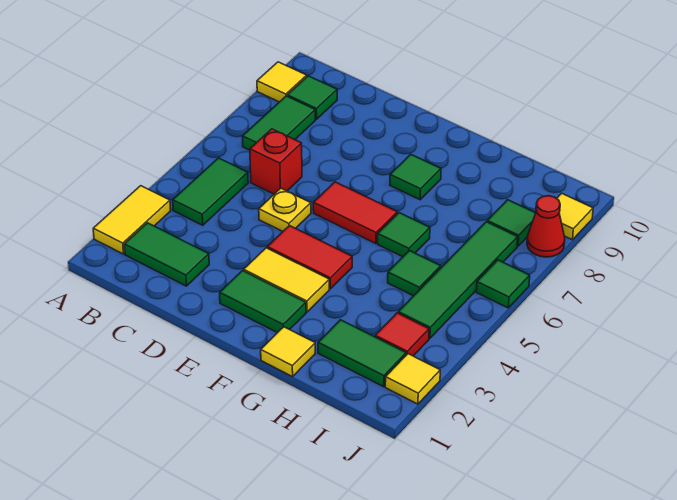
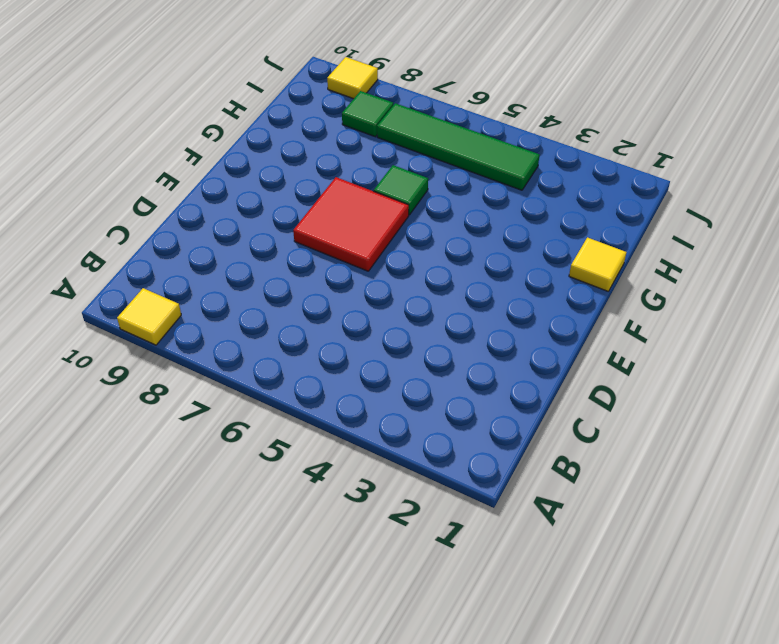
red 2x2 tile [293,177,409,271] -> red 1x2 tile [313,182,397,244]
none -> yellow 1x2 tile [93,186,171,254]
none -> green 1x2 tile [124,223,209,286]
none -> green 1x2 tile [173,158,248,225]

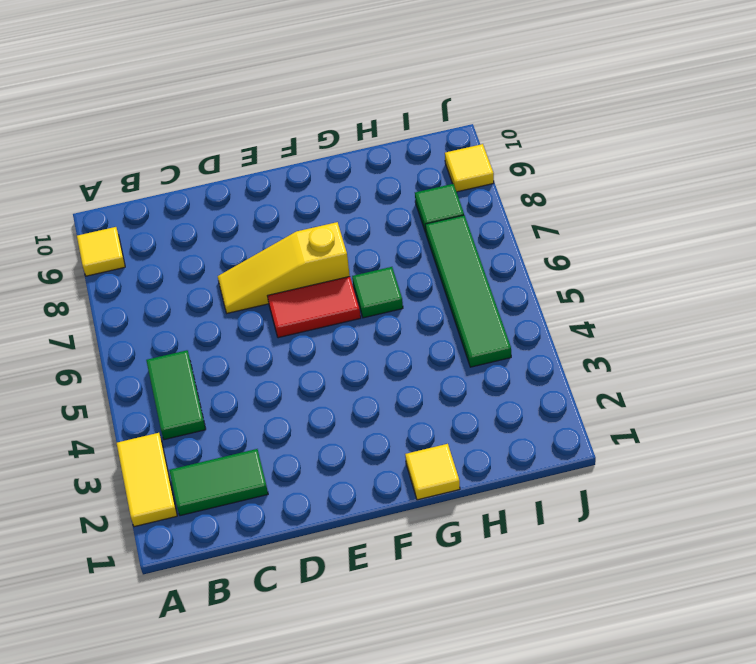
yellow 1x3 slope [218,222,350,313] -> none
none -> green 1x2 tile [242,96,315,150]
none -> green 1x1 tile [287,76,337,119]
none -> red 1x1 brick [250,129,302,194]

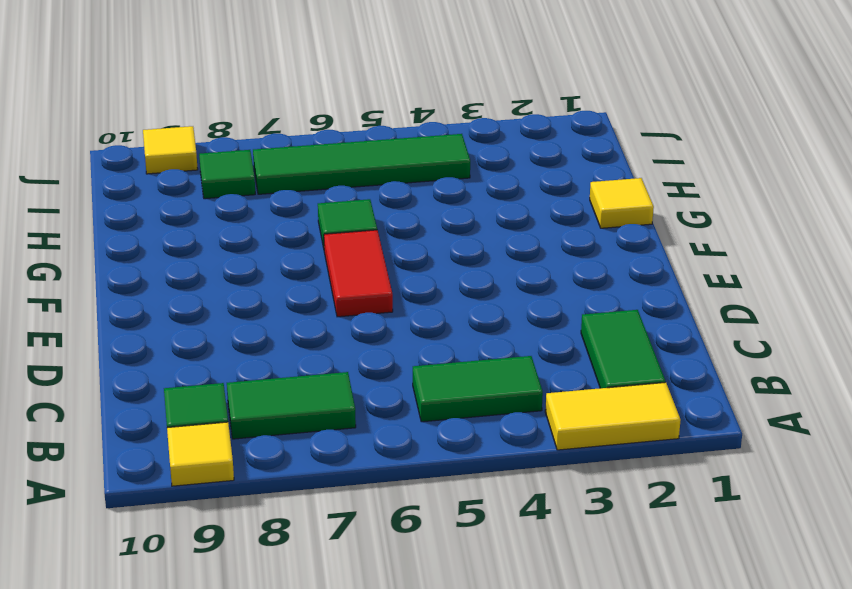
none -> red 1x1 brick [250,129,302,194]
none -> yellow 1x1 plate [259,188,311,231]
none -> green 1x2 tile [220,271,306,333]

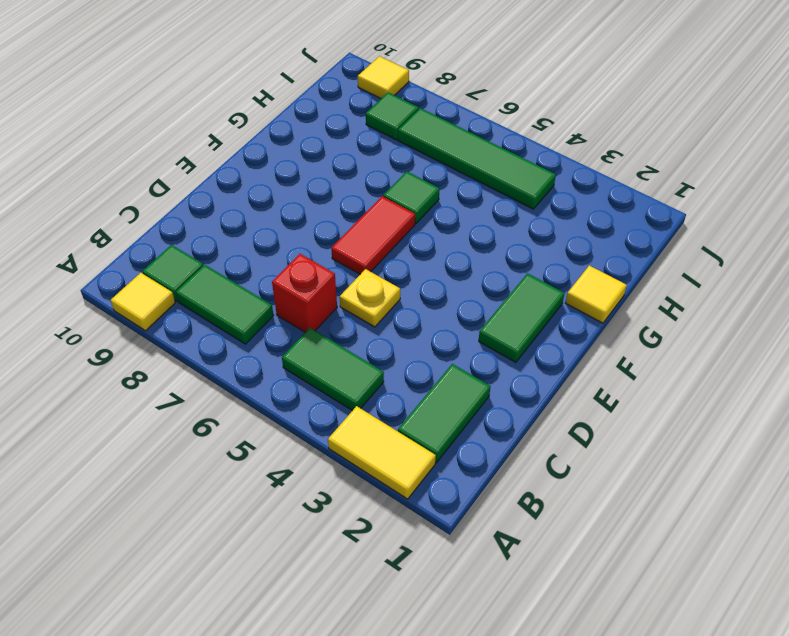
none -> yellow 1x2 tile [244,248,329,312]
none -> red 1x2 tile [267,226,352,289]
none -> green 1x1 tile [390,154,441,200]

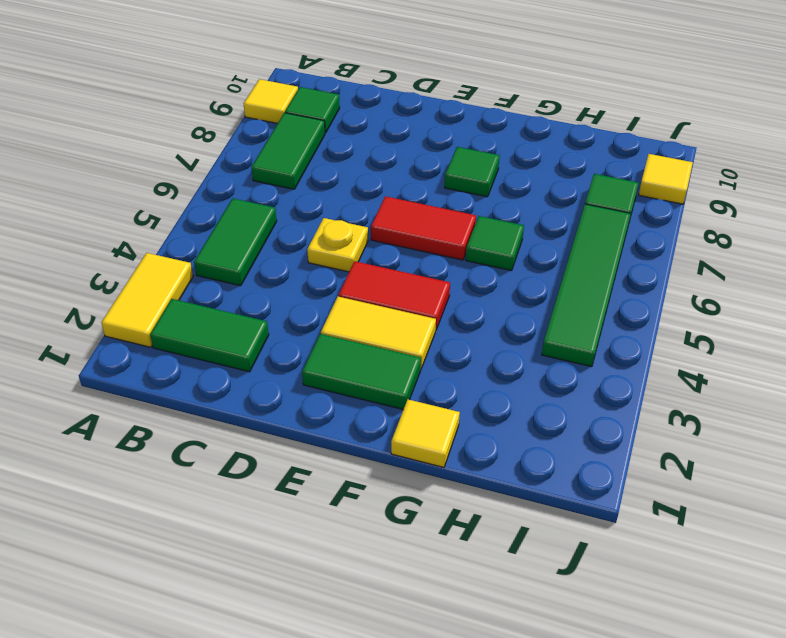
none -> red 1x1 brick [250,129,302,194]
none -> green 1x2 tile [318,320,406,387]
none -> green 1x1 tile [388,251,441,296]

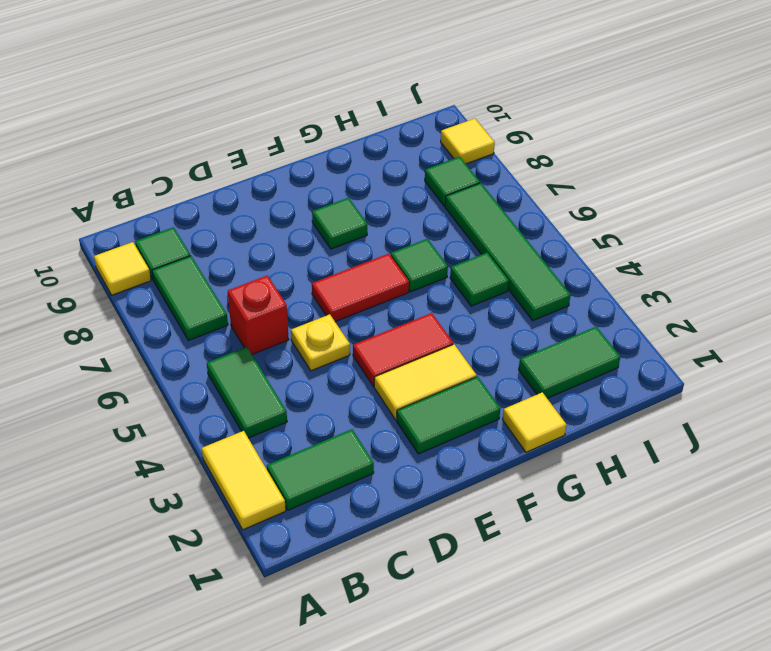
none -> red 1x1 tile [375,313,429,356]
none -> yellow 1x1 tile [385,354,440,404]
none -> green 1x1 tile [476,260,530,308]

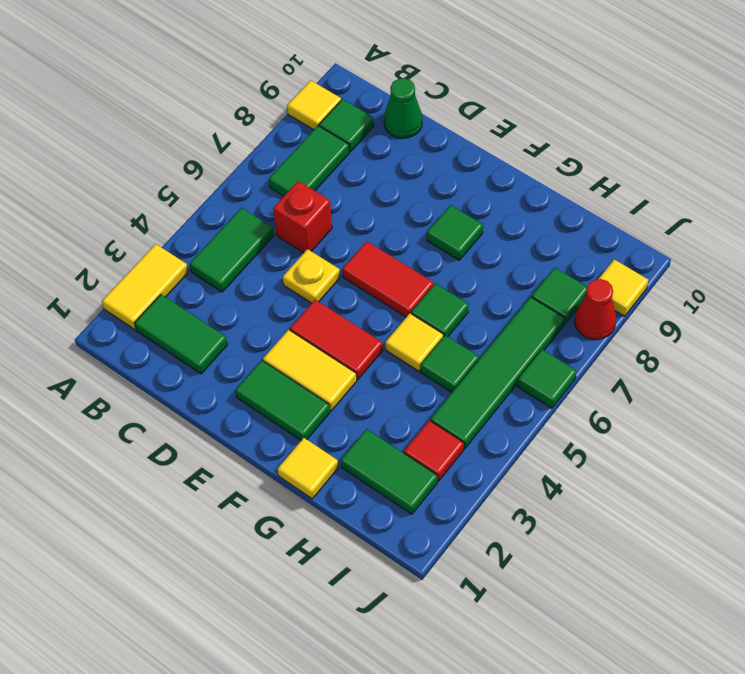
green 1x1 cone [384,78,422,138] -> none
yellow 1x1 tile [385,313,443,371] -> yellow 1x1 tile moved to [385,354,440,404]

